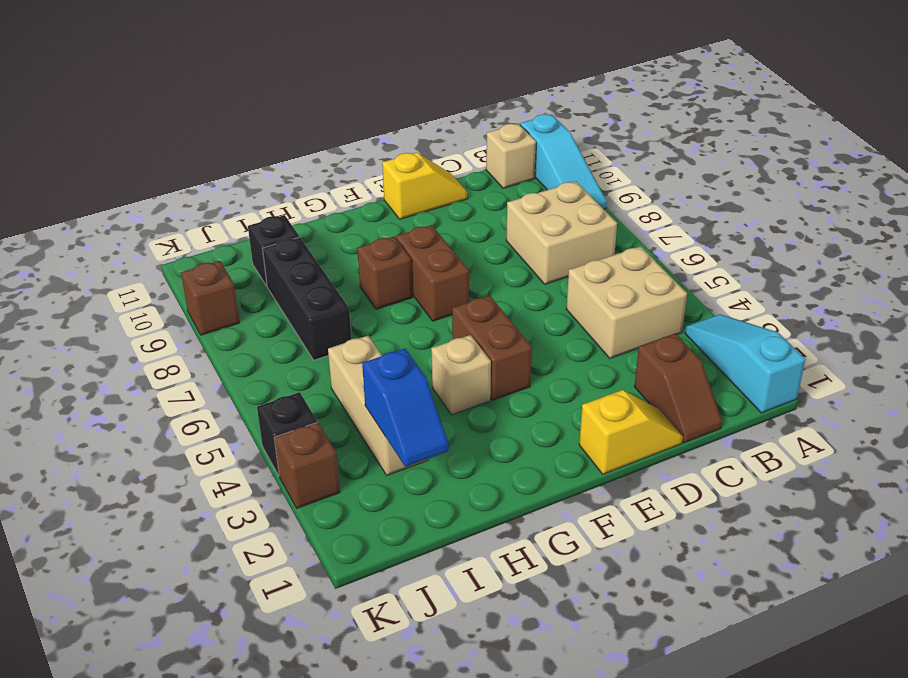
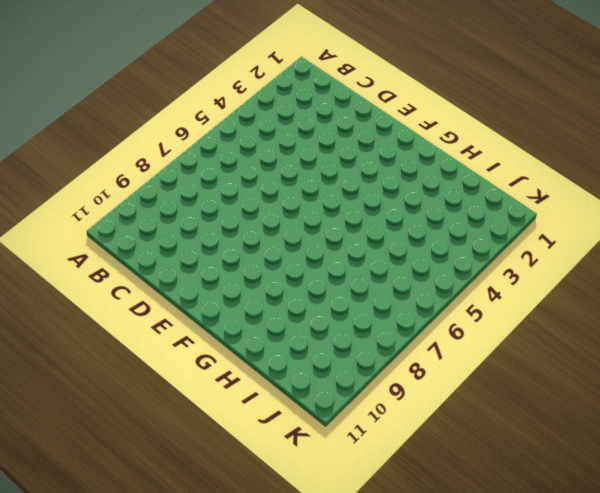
none -> cyan 1x3 slope [685,314,805,413]
none -> cyan 1x3 slope [520,114,607,209]
none -> tan 2x2 brick [566,246,687,358]

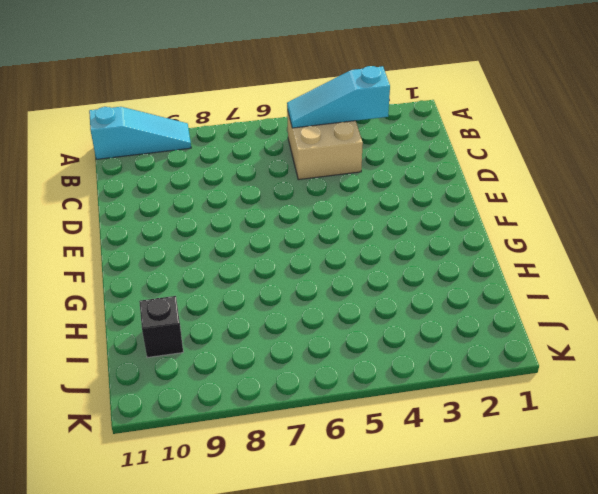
cyan 1x3 slope [287,66,390,128] -> cyan 1x3 slope moved to [685,314,805,413]
none -> tan 2x2 brick [506,182,617,284]
none -> tan 1x1 brick [486,124,536,188]
none -> brown 1x2 slope [634,334,722,443]

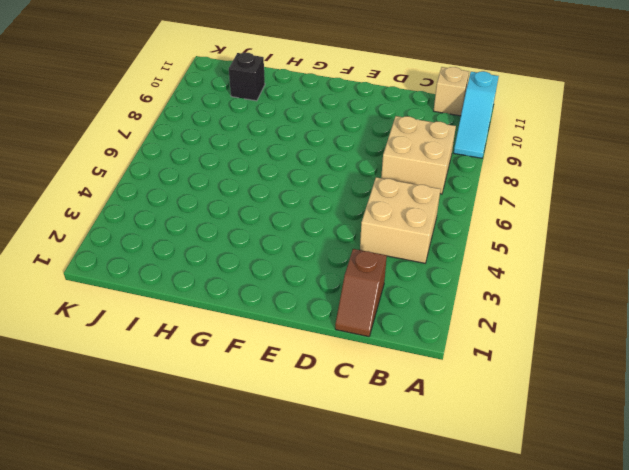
none -> cyan 1x3 slope [685,314,805,413]
none -> yellow 1x2 slope [579,390,683,474]
none -> yellow 1x2 slope [382,152,468,219]

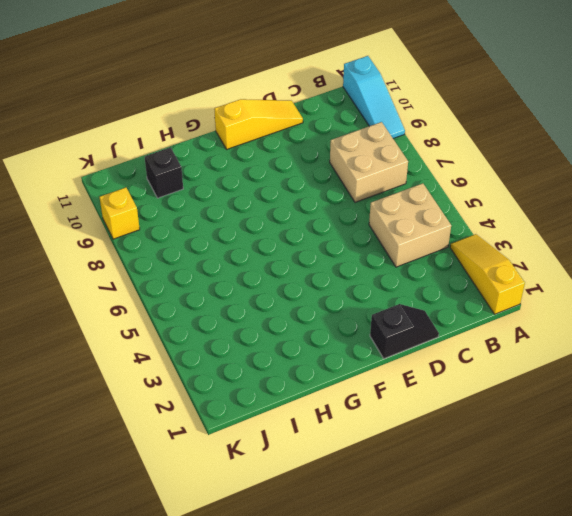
yellow 1x3 slope [450,234,525,314] -> cyan 1x3 slope [685,314,805,413]
black 1x2 slope [370,304,439,359] -> yellow 1x2 slope [579,390,683,474]
yellow 1x3 slope [214,99,303,149] -> yellow 1x2 slope [382,152,468,219]
yellow 1x1 brick [100,188,140,239] -> brown 1x1 brick [181,261,240,335]
none -> tan 1x1 brick [486,124,536,188]
none -> brown 1x2 slope [634,334,722,443]
none -> brown 1x2 brick [452,296,532,400]

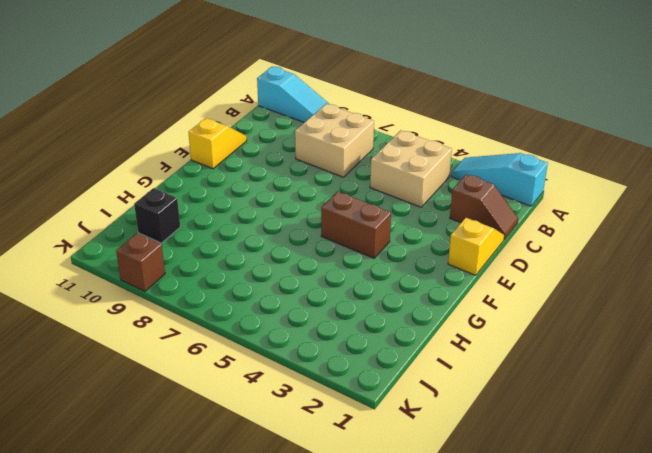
none -> tan 1x1 brick [486,124,536,188]
none -> brown 1x2 brick [396,225,469,321]
none -> tan 1x1 brick [431,335,491,415]

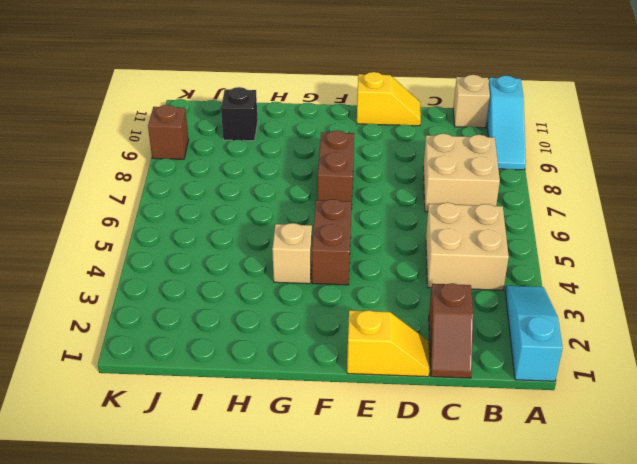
none -> brown 1x1 brick [357,237,413,309]
none -> tan 1x3 brick [328,336,428,475]
none -> black 1x3 brick [263,237,351,360]

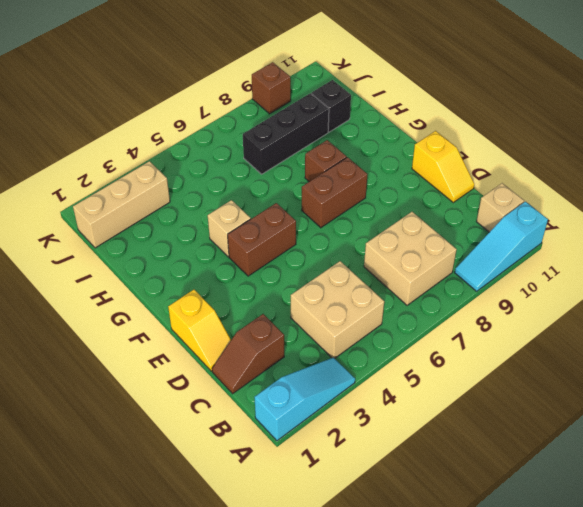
tan 1x3 brick [73,161,170,248] -> tan 1x3 brick moved to [328,336,428,475]
none -> brown 1x1 brick [274,422,340,508]
none -> black 1x1 brick [257,392,317,476]
none -> blue 1x2 slope [362,349,449,467]

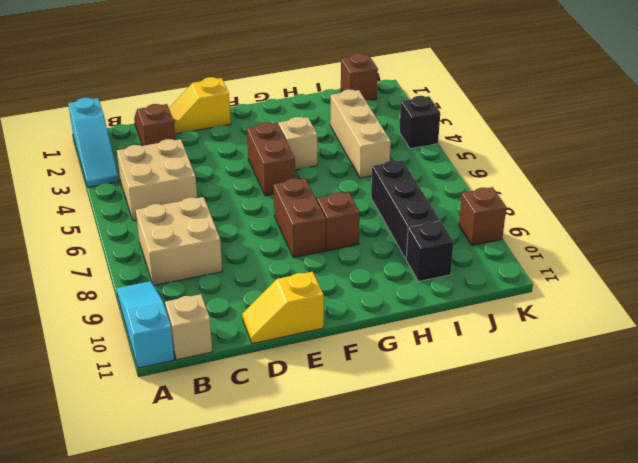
brown 1x1 brick [341,53,378,100] -> brown 1x1 brick moved to [274,422,340,508]
none -> blue 1x2 slope [362,349,449,467]

